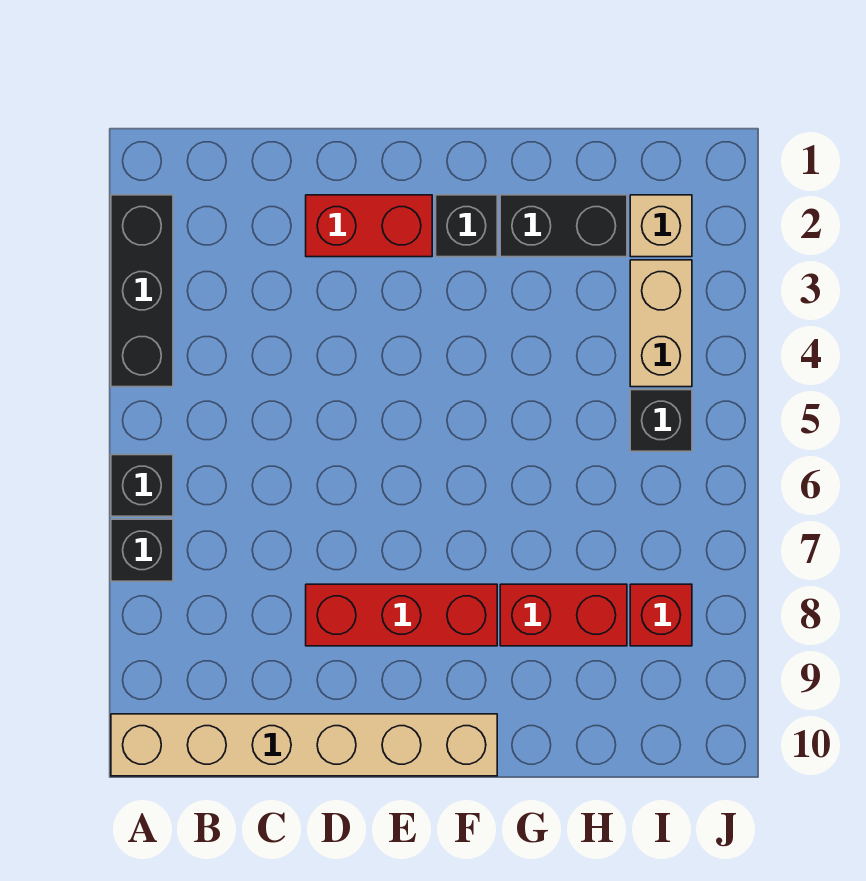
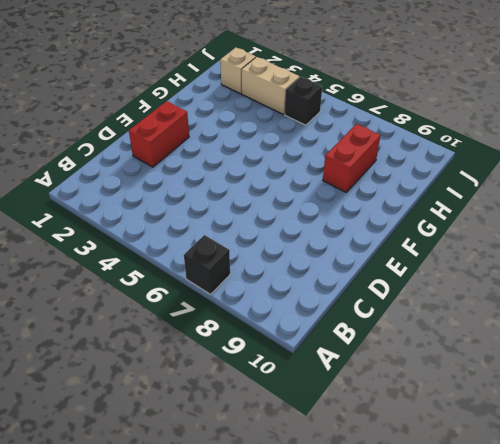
none -> black 1x3 brick [111,195,173,387]
none -> black 1x1 brick [111,455,173,516]
none -> tan 1x6 brick [111,714,497,776]

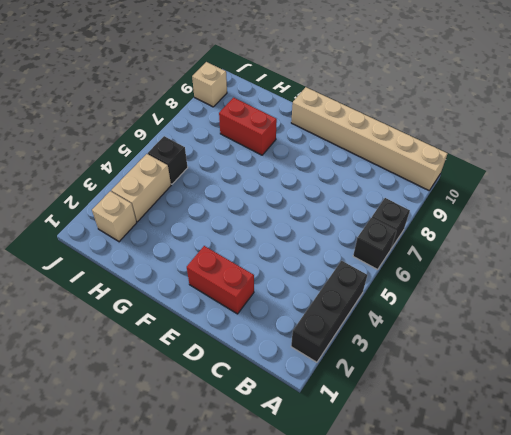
tan 1x1 brick [192,62,227,107] -> none
none -> red 1x3 brick [306,584,497,646]
none -> black 1x1 brick [436,195,497,257]
none -> black 1x2 brick [500,195,627,257]

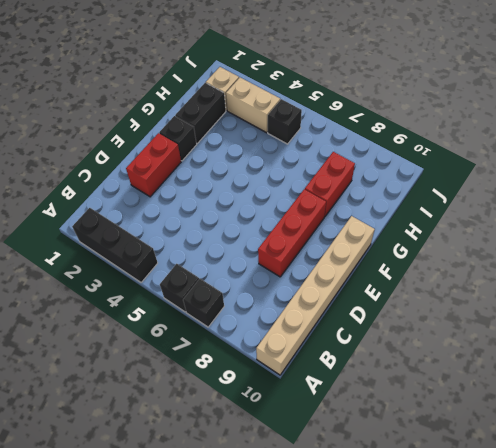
none -> red 1x1 brick [630,584,692,646]

